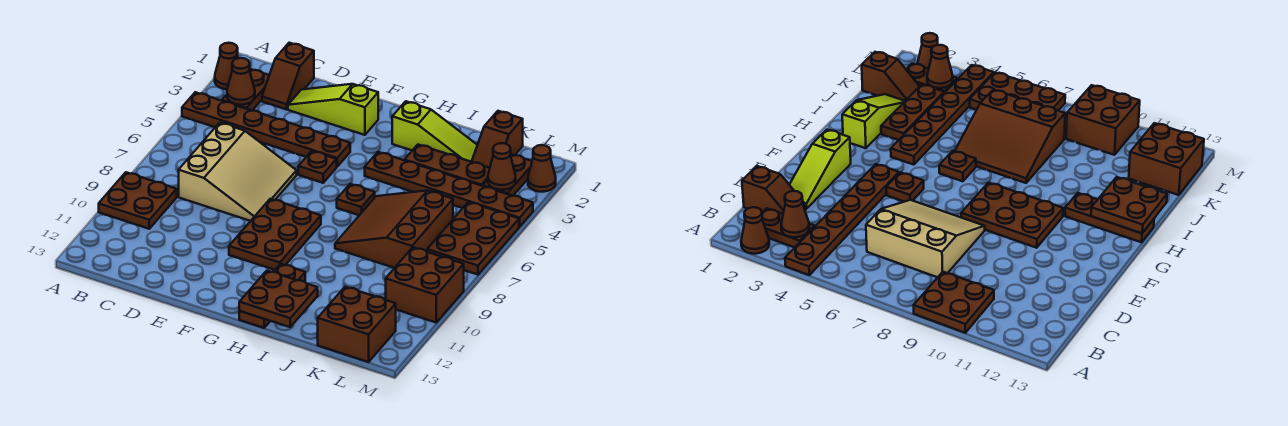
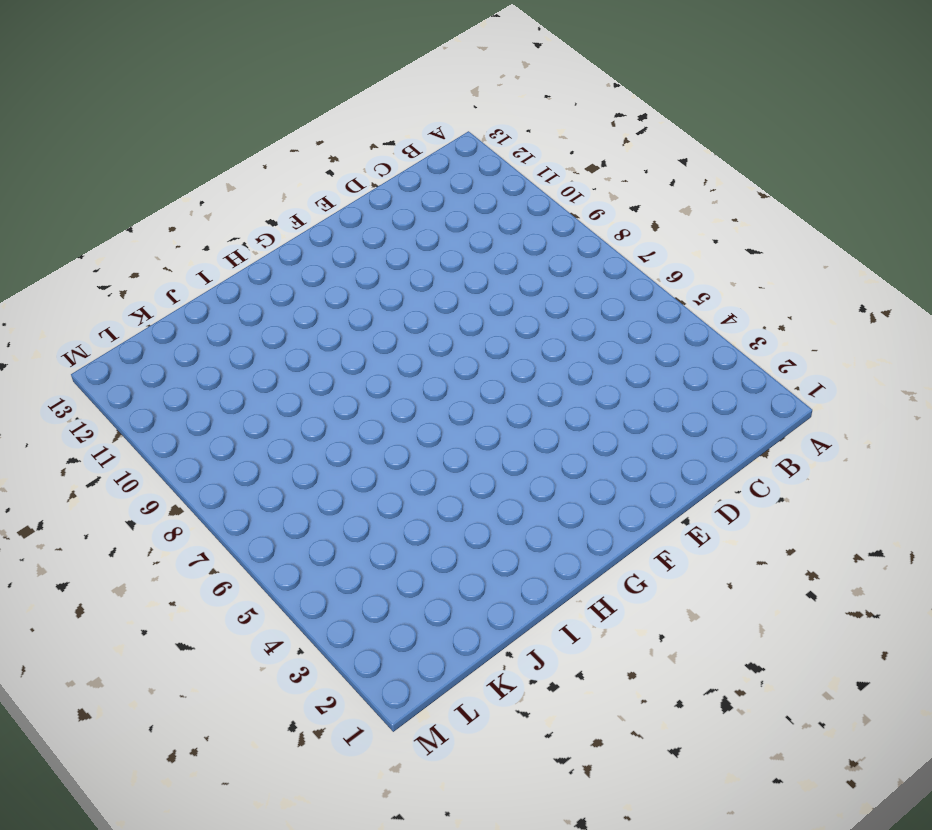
none -> brown 1x1 cone [215,43,238,89]
none -> brown 1x6 plate [182,92,350,167]
none -> brown 2x2 plate [99,172,177,229]

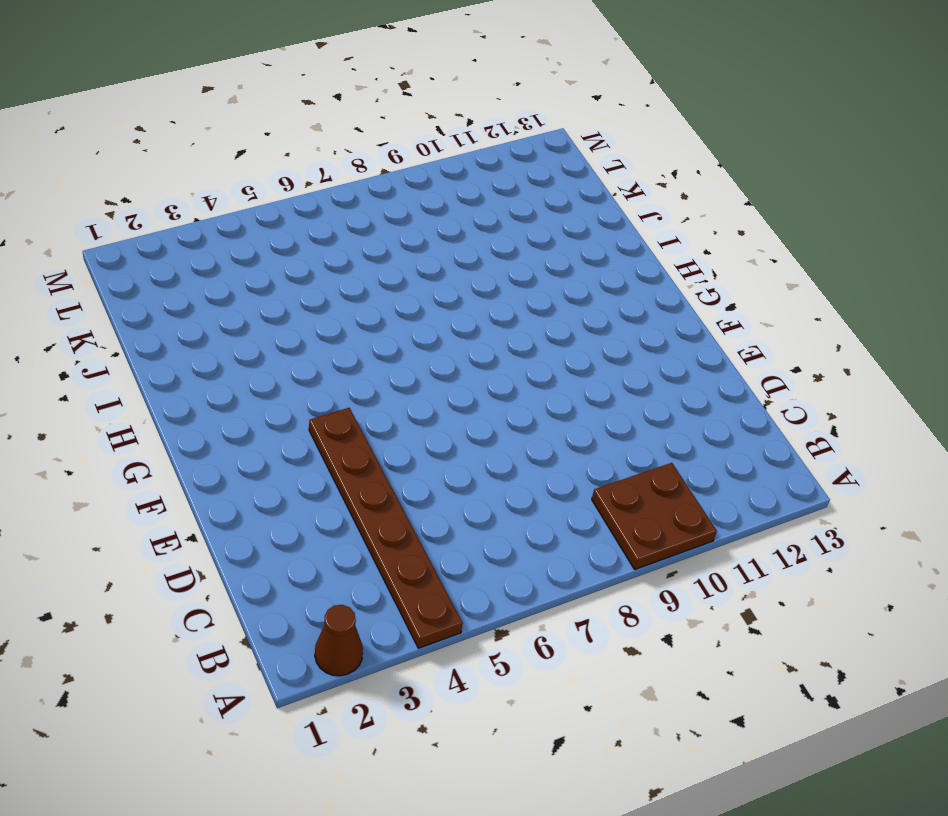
none -> brown 1x2 plate [222,69,269,111]
none -> brown 1x2 slope [262,43,314,109]
none -> tan 3x3 slope [179,123,297,221]

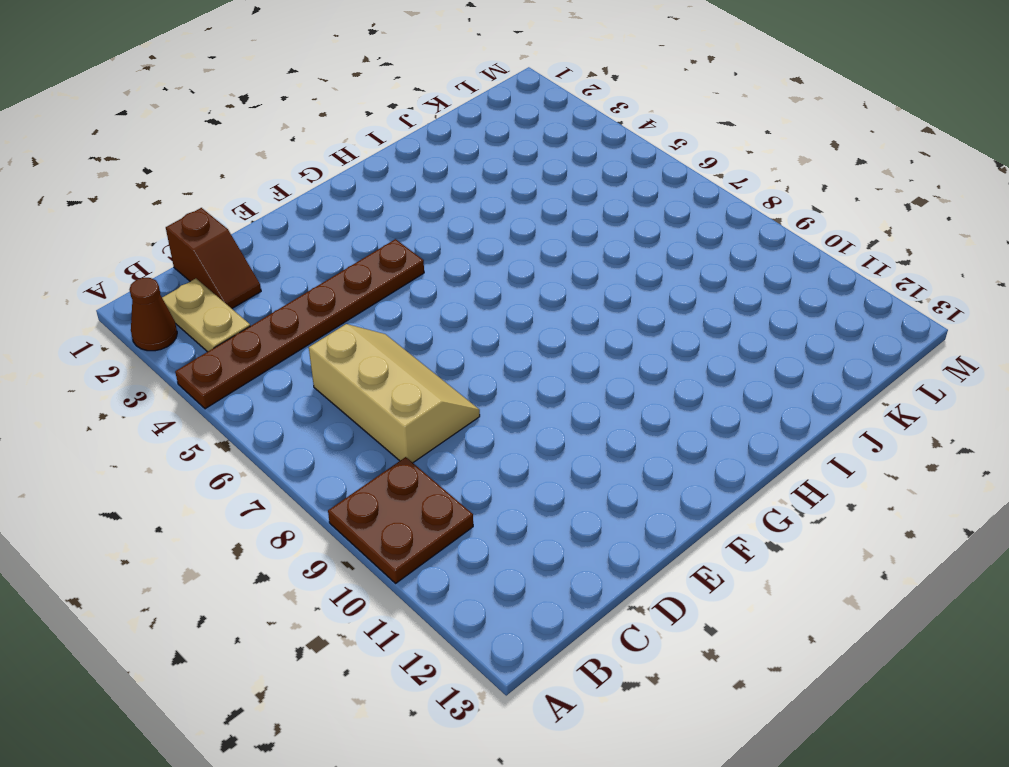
tan 1x2 plate [162,278,250,352] -> brown 1x2 plate [222,69,269,111]
tan 2x3 slope [309,324,480,463] -> tan 3x3 slope [179,123,297,221]
none -> lime 1x3 slope [288,84,378,135]
none -> brown 1x1 plate [298,151,337,183]
none -> brown 2x3 plate [229,199,321,270]

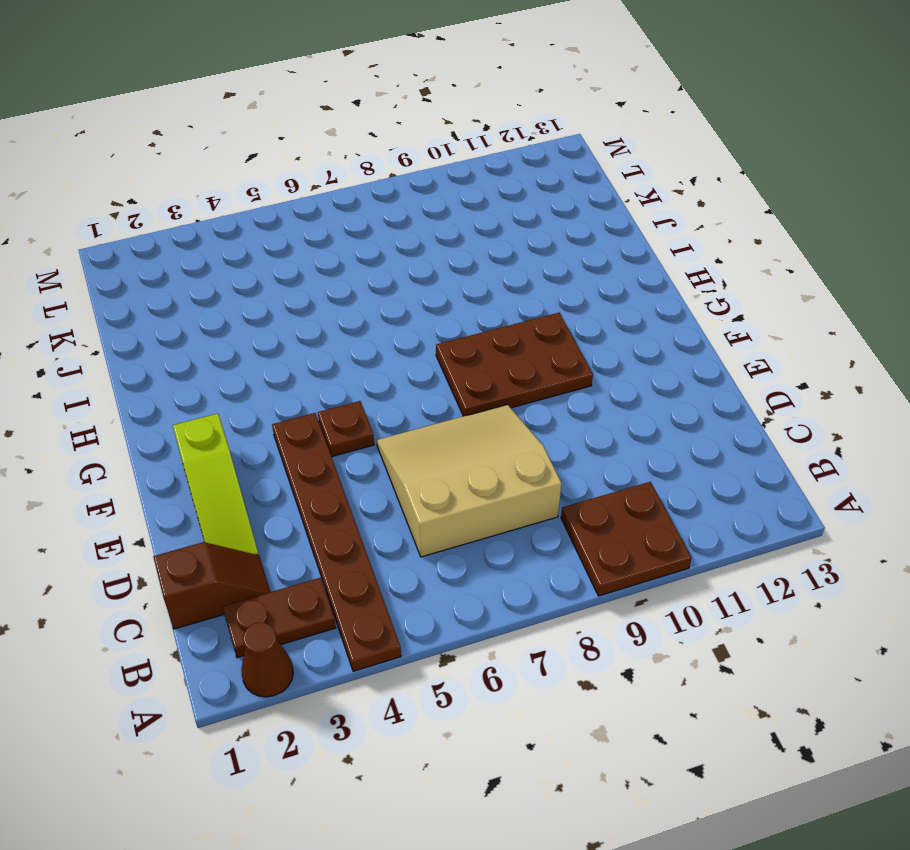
none -> lime 1x3 slope [392,101,477,162]
none -> brown 1x6 plate [365,152,533,227]
none -> brown 1x1 plate [337,184,375,215]

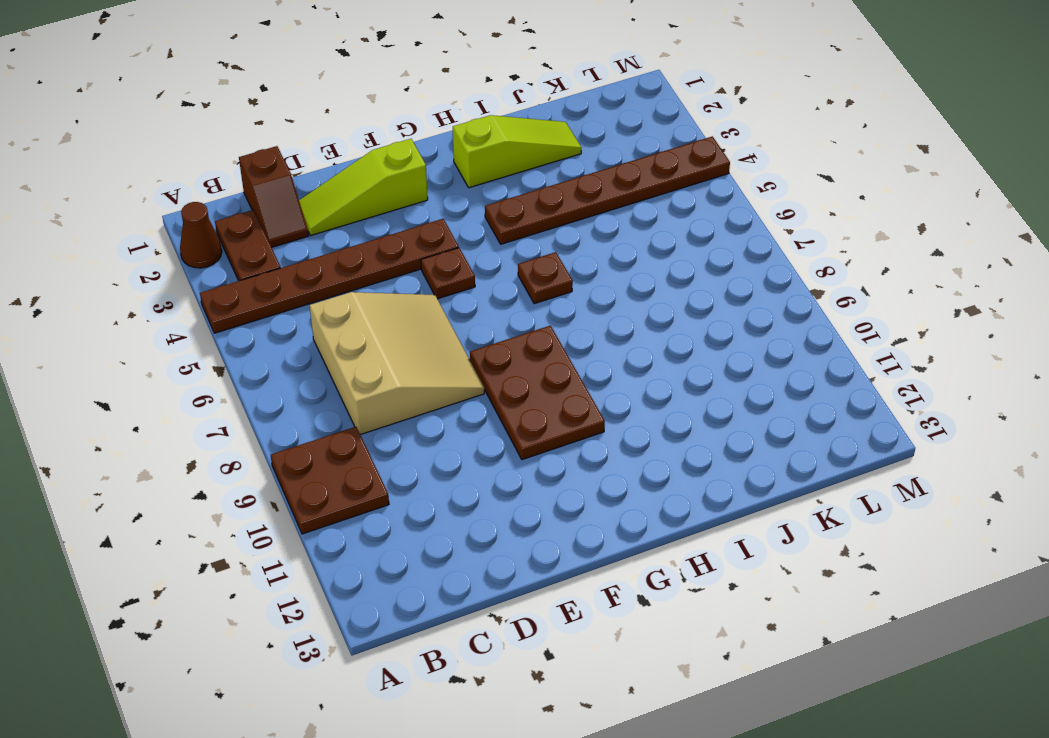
none -> brown 1x3 plate [239,264,305,328]
none -> brown 1x3 plate [405,145,490,186]
none -> brown 3x3 slope [335,191,453,268]

